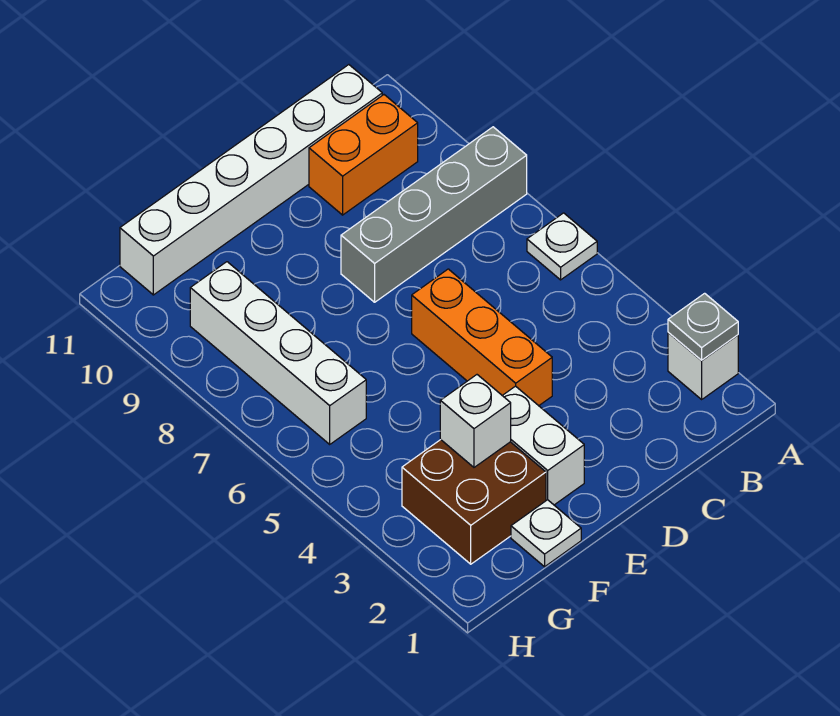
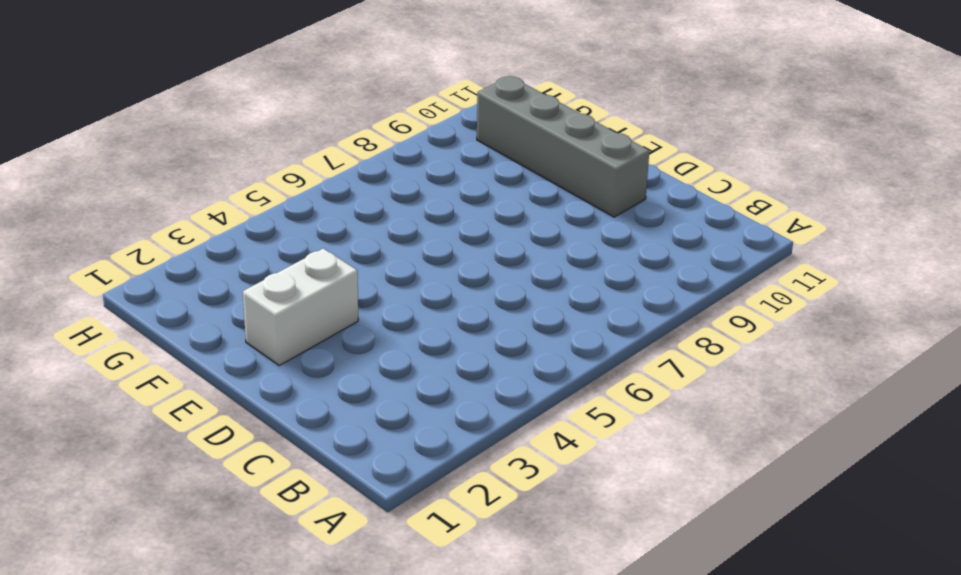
grey 1x4 brick [477,76,649,217] -> grey 1x4 brick moved to [341,127,527,302]
none -> white 1x1 brick [668,332,738,399]
none -> white 1x1 plate [527,213,597,280]
none -> orange 1x2 brick [309,95,418,215]

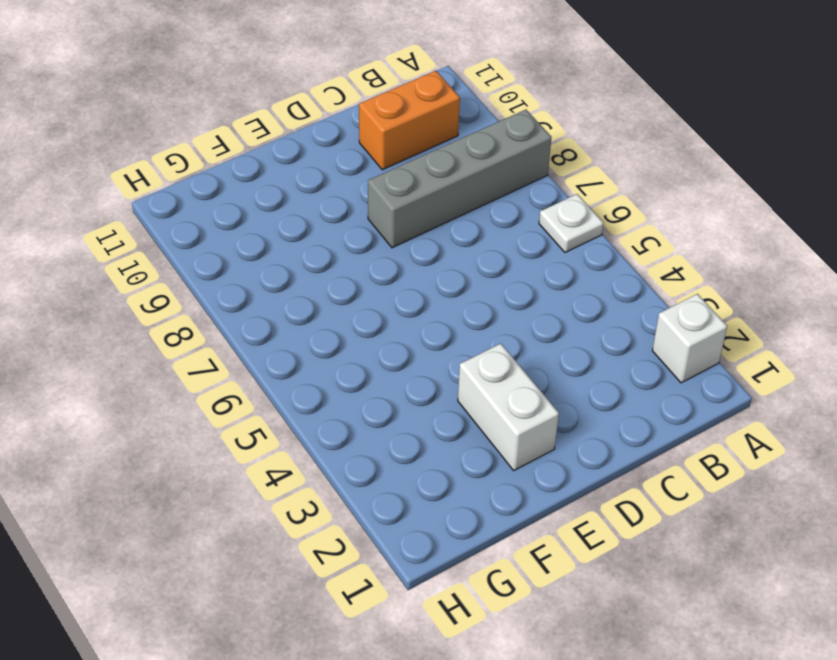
none -> white 1x6 brick [120,65,382,295]
none -> orange 1x3 brick [412,269,552,406]
none -> white 1x1 plate [511,500,581,567]

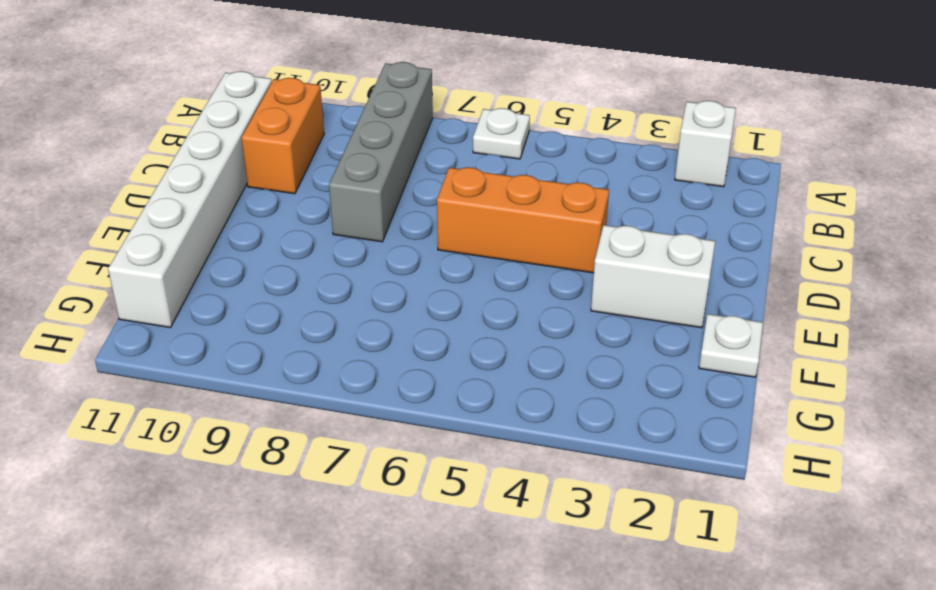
none -> brown 2x2 brick [402,440,546,564]
none -> white 1x4 brick [190,262,366,444]
none -> grey 1x1 plate [668,293,738,360]

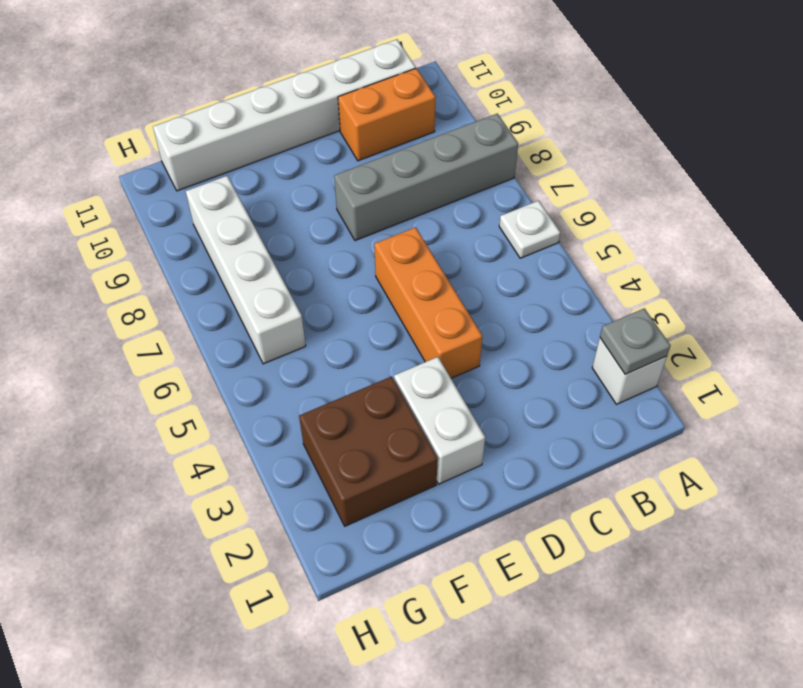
none -> white 1x1 plate [511,500,581,567]
none -> white 1x1 brick [440,375,511,467]

